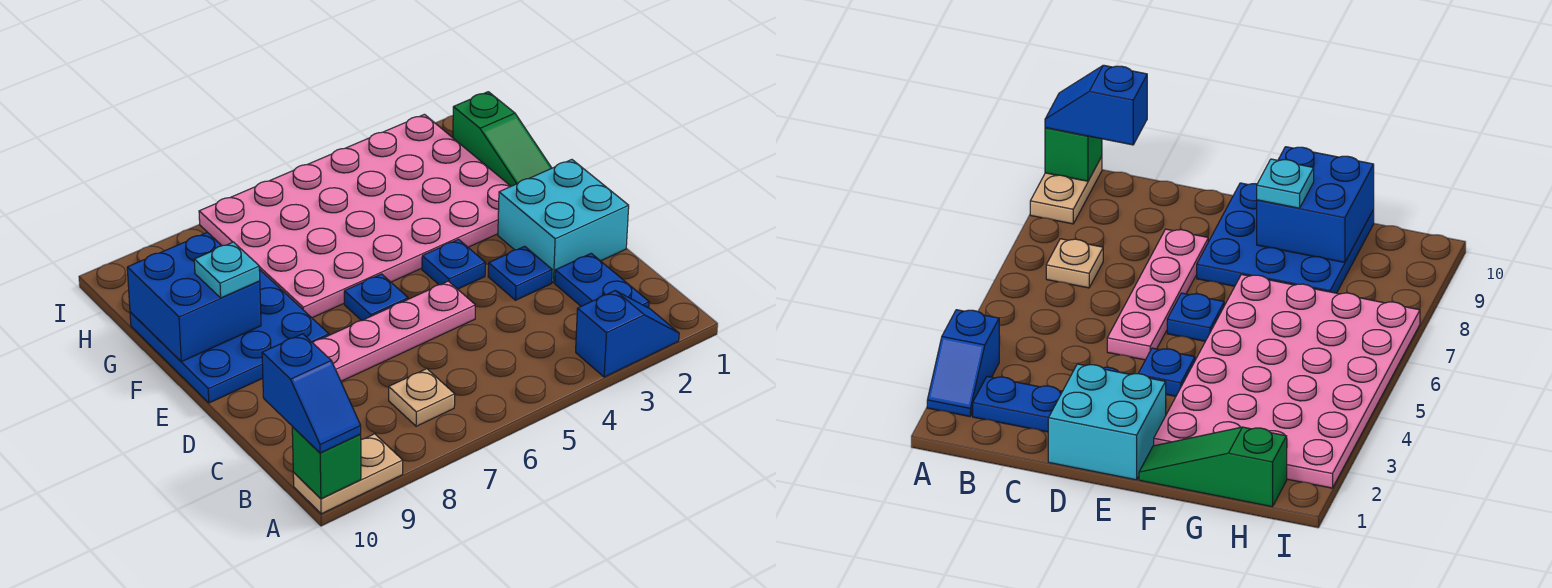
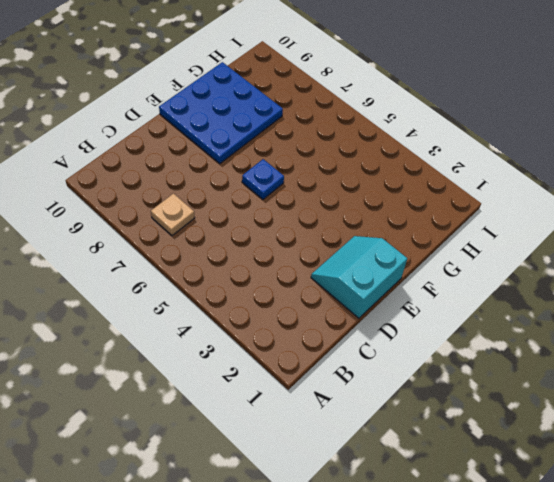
cyan 2x2 slope [311,236,407,318] -> cyan 2x2 brick [498,160,629,283]
none -> blue 1x2 slope [576,291,679,377]
none -> tan 1x2 plate [293,434,403,514]
none -> blue 1x2 plate [555,253,649,308]

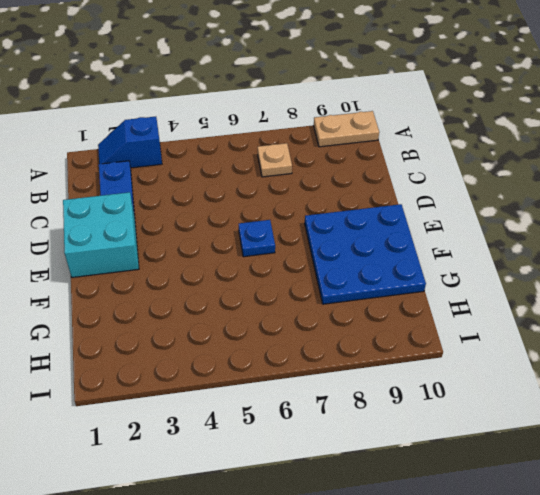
none -> blue 1x1 plate [488,246,552,300]
none -> pink 1x4 plate [312,281,475,381]
none -> blue 1x1 plate [422,239,485,289]

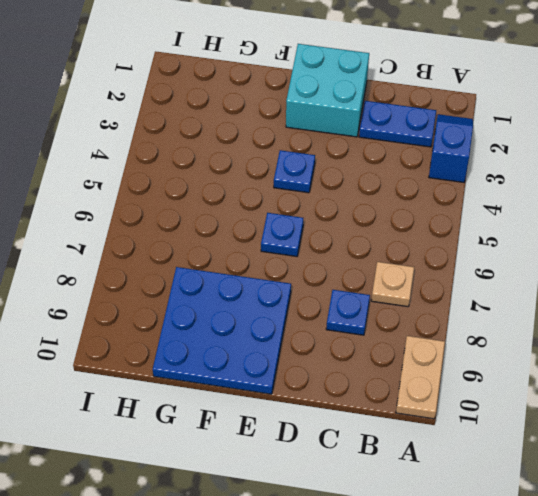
blue 1x1 plate [326,290,370,335] -> blue 1x1 plate moved to [488,246,552,300]
none -> pink 1x4 plate [312,281,475,381]
none -> green 1x3 slope [453,92,551,186]
none -> pink 4x6 plate [199,114,511,318]

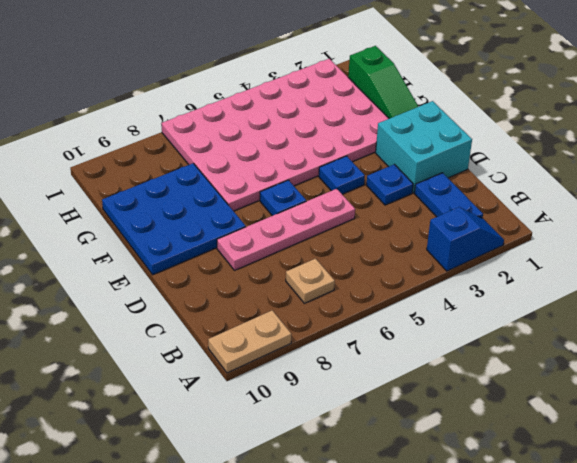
none -> green 1x1 brick [292,427,361,499]
none -> blue 2x2 brick [127,233,261,362]
none -> blue 1x2 slope [262,334,361,453]

